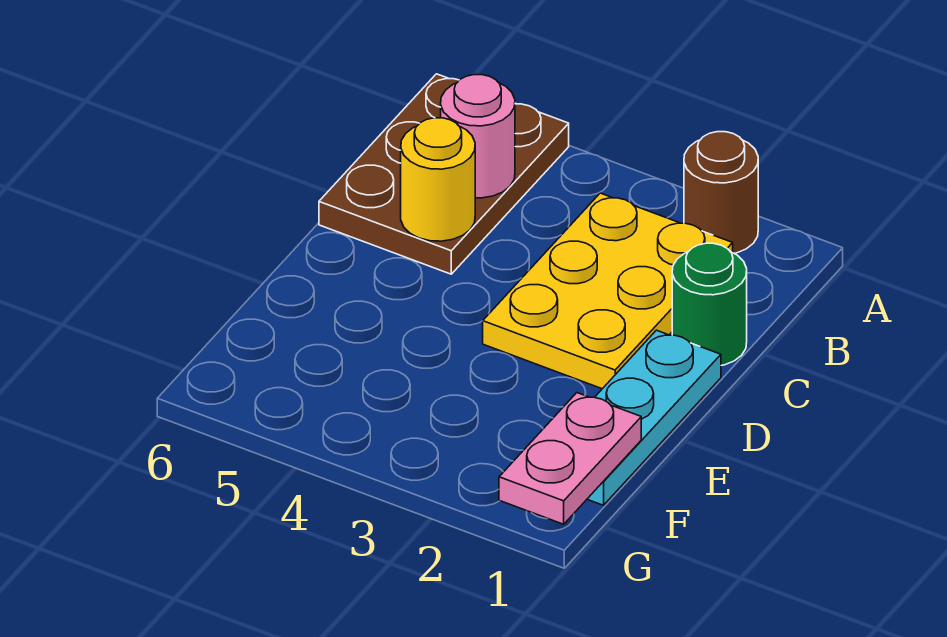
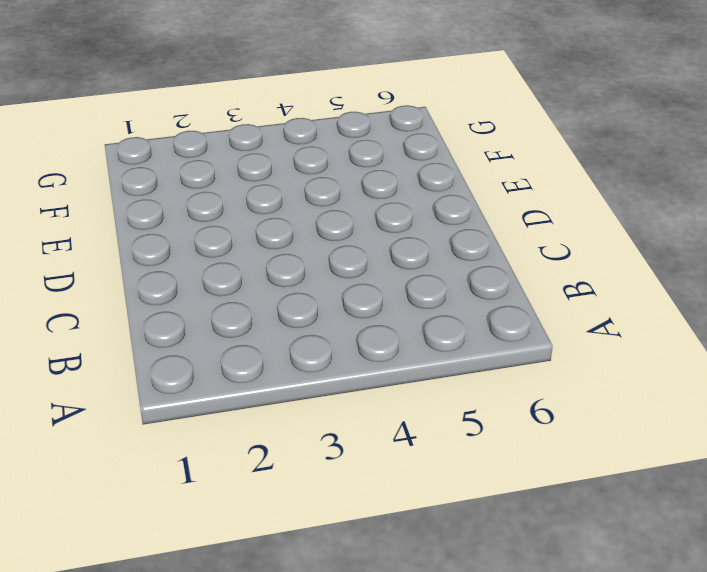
none -> brown 1x1 round brick [684,132,758,253]
none -> brown 2x3 plate [319,74,569,274]

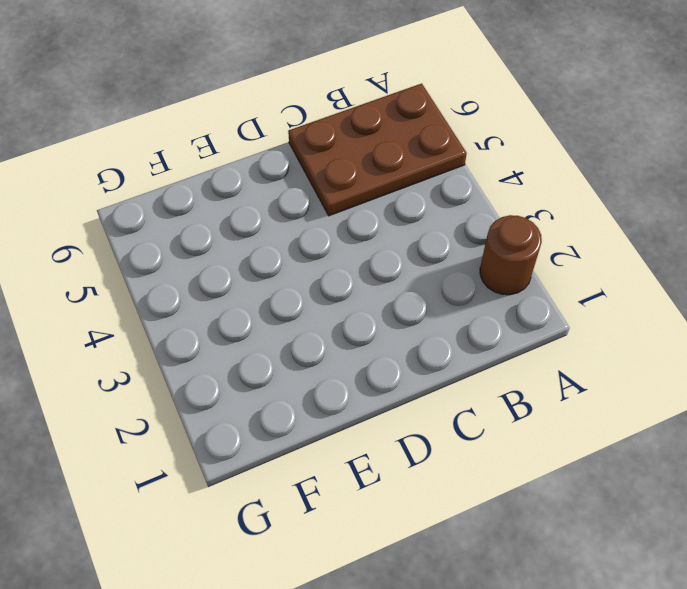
none -> yellow 2x3 plate [483,193,733,389]
none -> green 1x1 round brick [672,243,747,365]

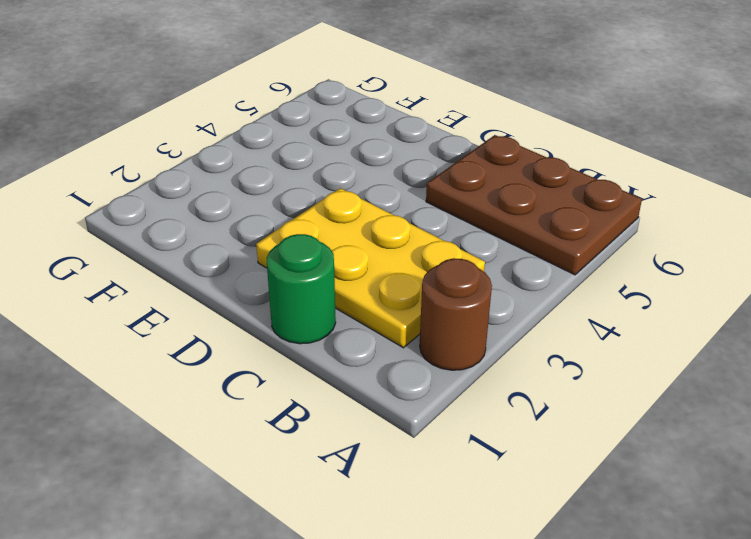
none -> cyan 1x3 plate [587,330,721,505]
none -> pink 1x1 round brick [441,75,515,198]

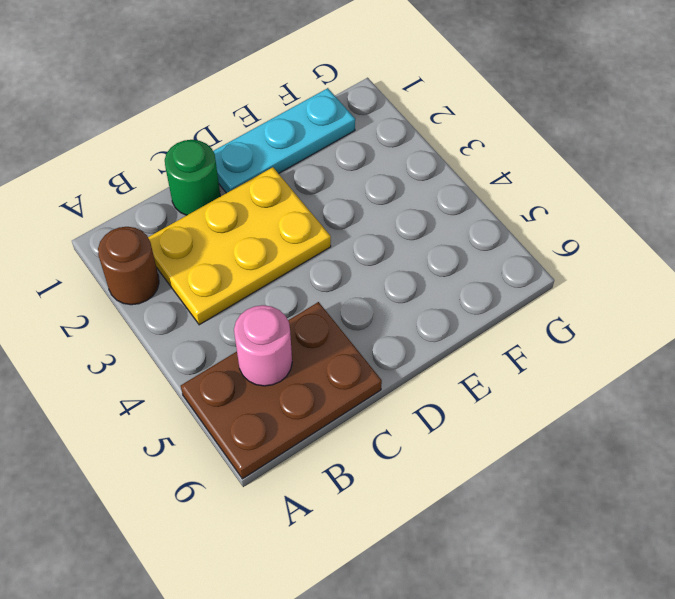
none -> yellow 1x1 round brick [401,118,475,241]
none -> pink 1x2 plate [499,393,641,524]

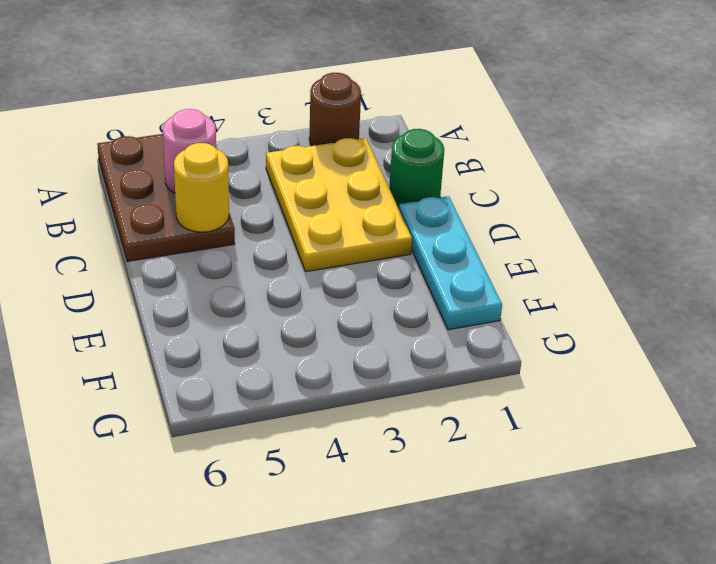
none -> pink 1x2 plate [499,393,641,524]

